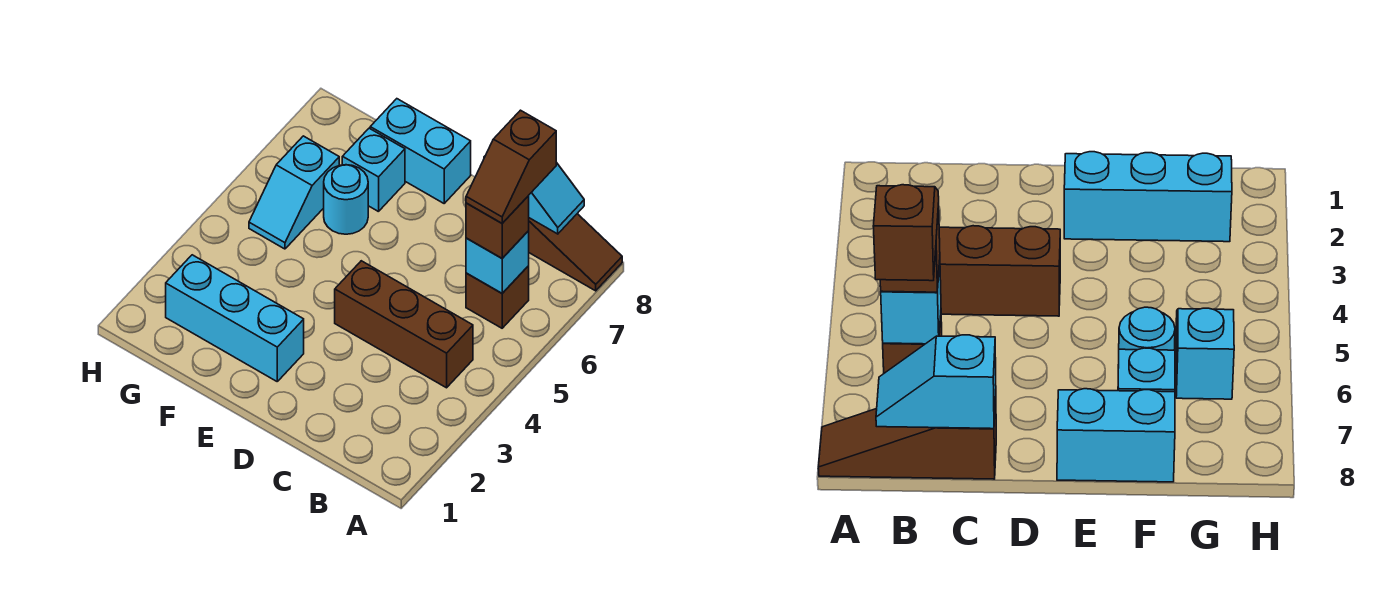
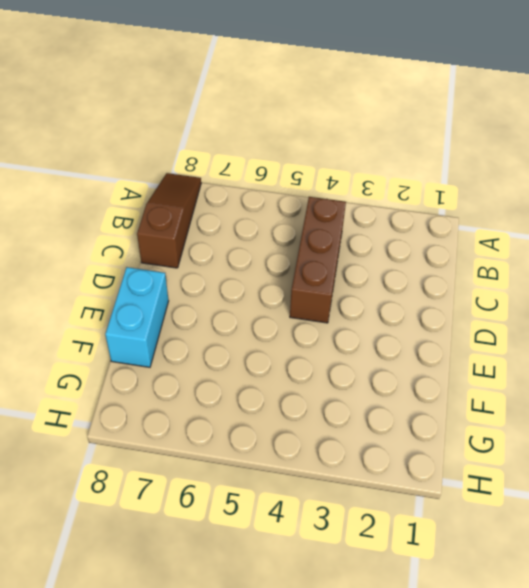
none -> brown 1x1 brick [466,266,529,328]
none -> cyan 1x3 brick [166,255,304,381]
none -> cyan 1x1 round brick [324,165,368,234]

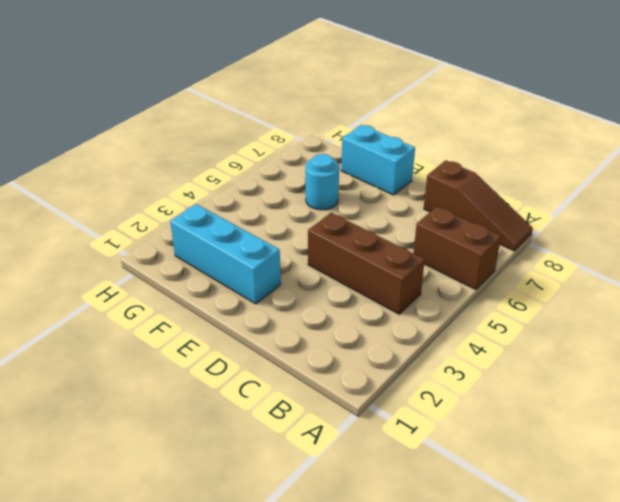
brown 1x2 brick [414,207,501,290] -> brown 1x1 brick [466,266,529,328]
none -> cyan 1x1 brick [342,128,405,212]
none -> cyan 1x2 slope [249,136,339,249]
none -> cyan 1x1 brick [466,231,529,293]

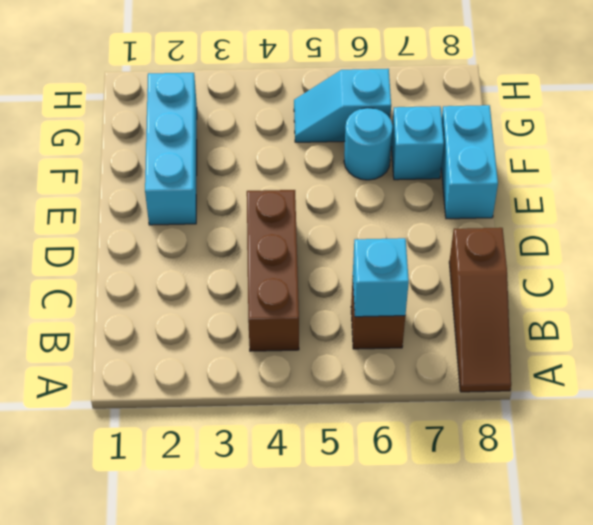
none -> cyan 1x2 slope [484,156,584,234]
none -> brown 1x1 brick [466,196,529,258]
none -> brown 1x2 slope [466,110,556,223]

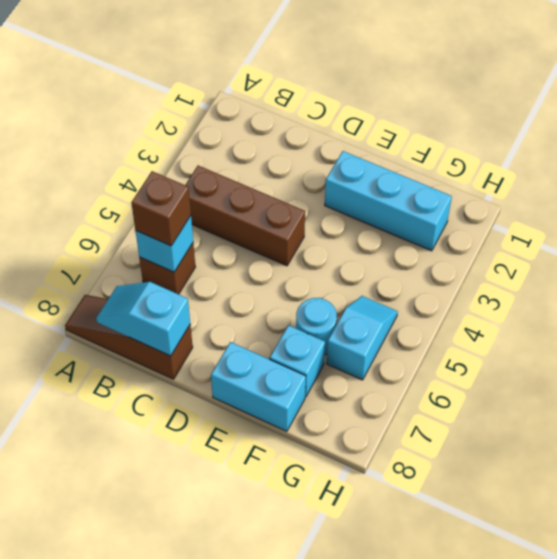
none -> brown 1x2 slope [466,110,556,223]

